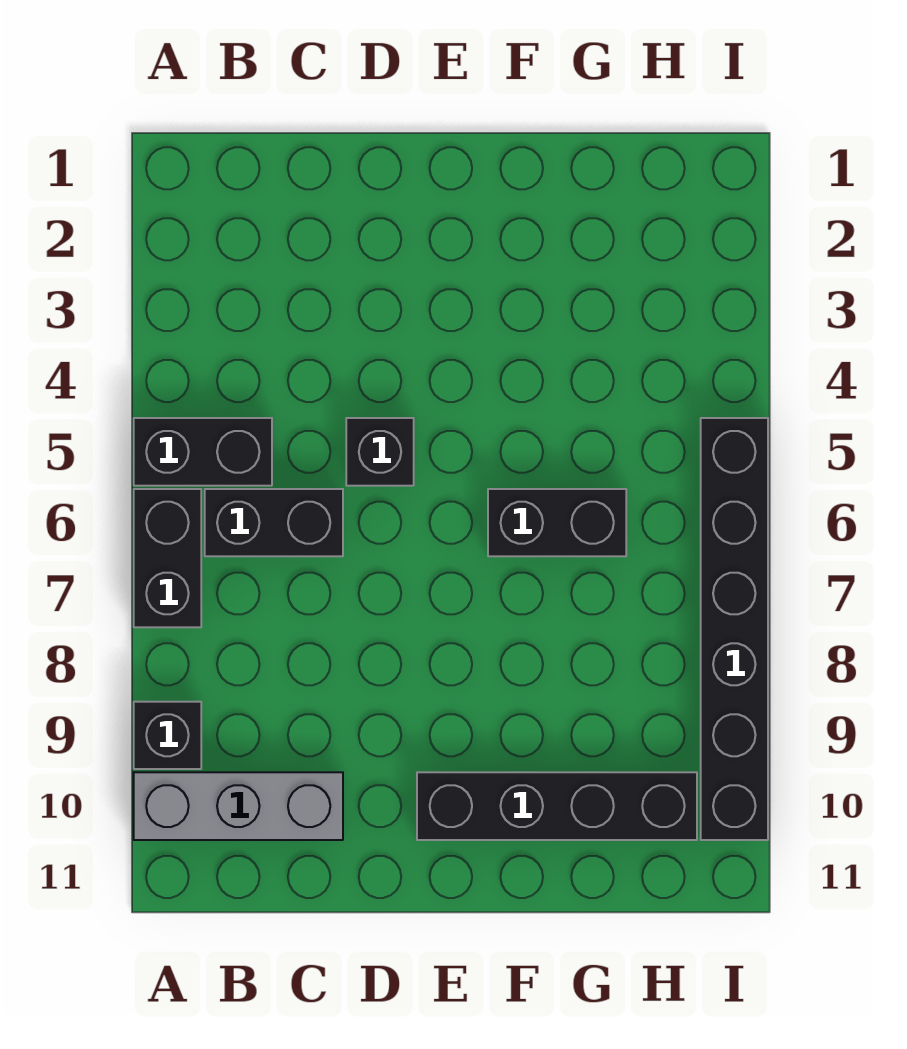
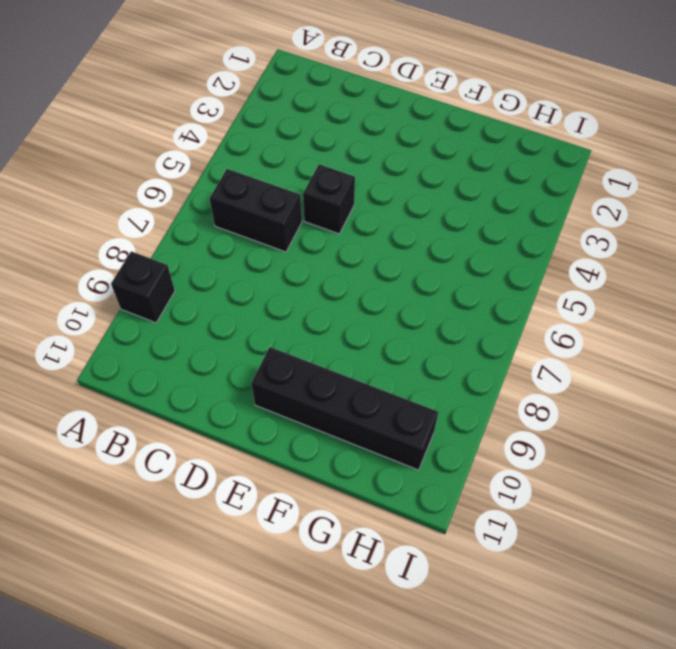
none -> black 1x2 brick [134,418,272,486]
none -> black 1x2 brick [134,489,201,627]

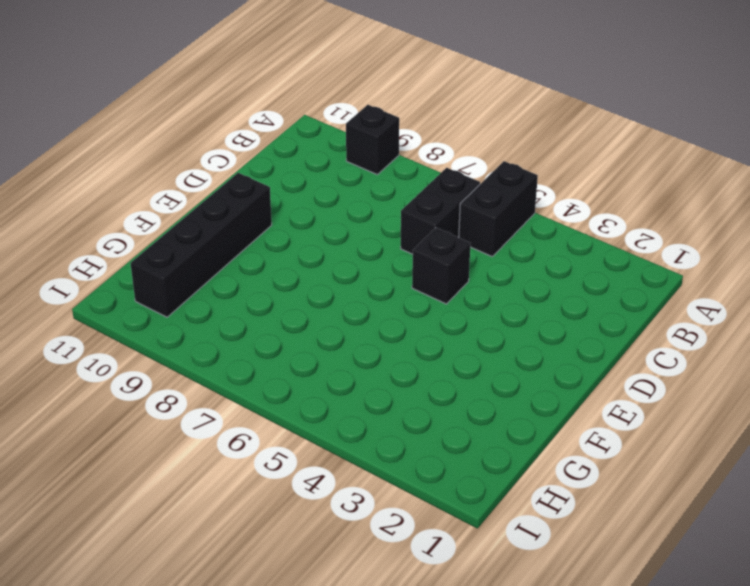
none -> black 1x2 brick [134,489,201,627]
none -> grey 1x3 brick [134,772,343,840]

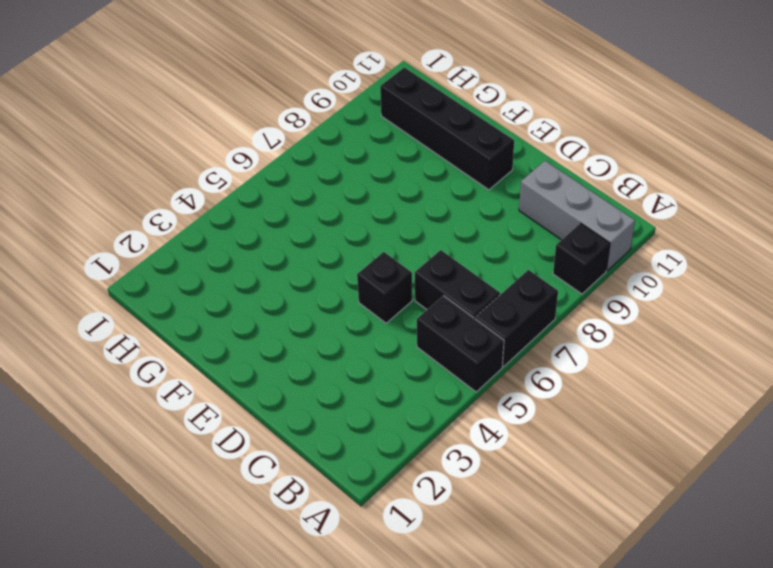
none -> black 1x2 brick [488,489,626,556]
none -> black 1x6 brick [701,418,768,840]

